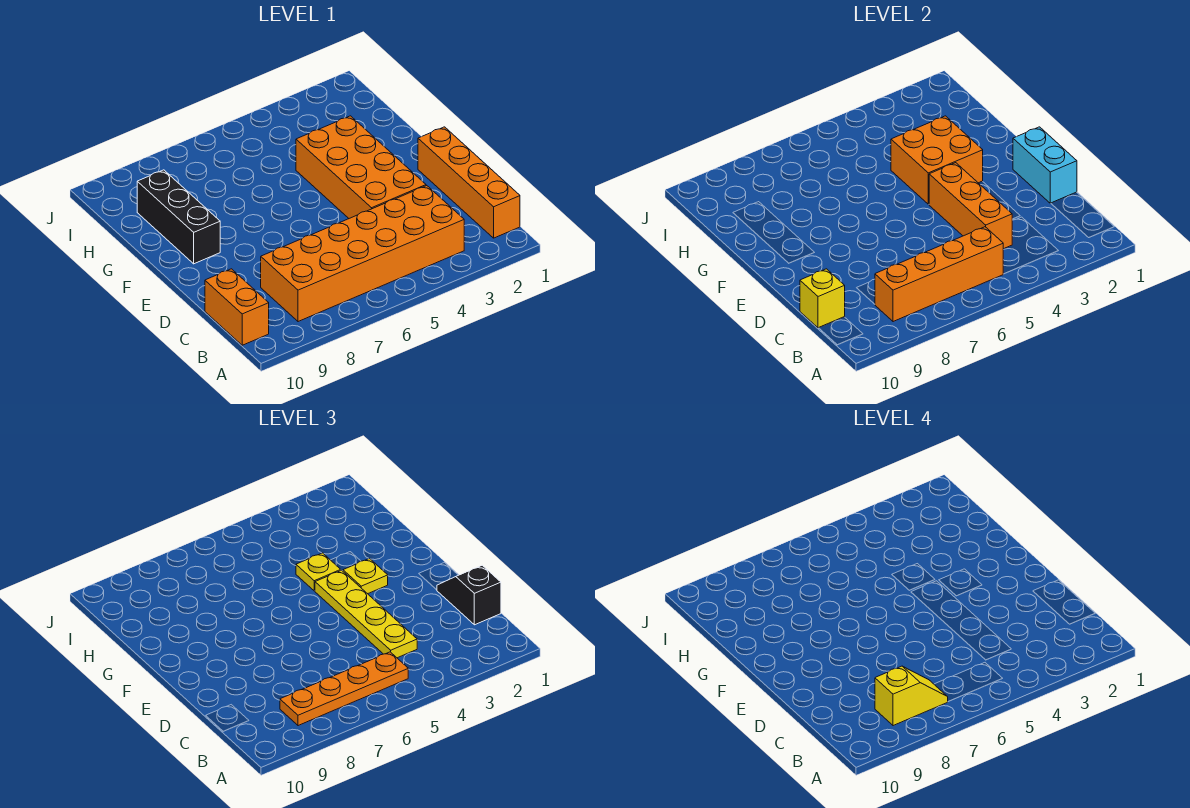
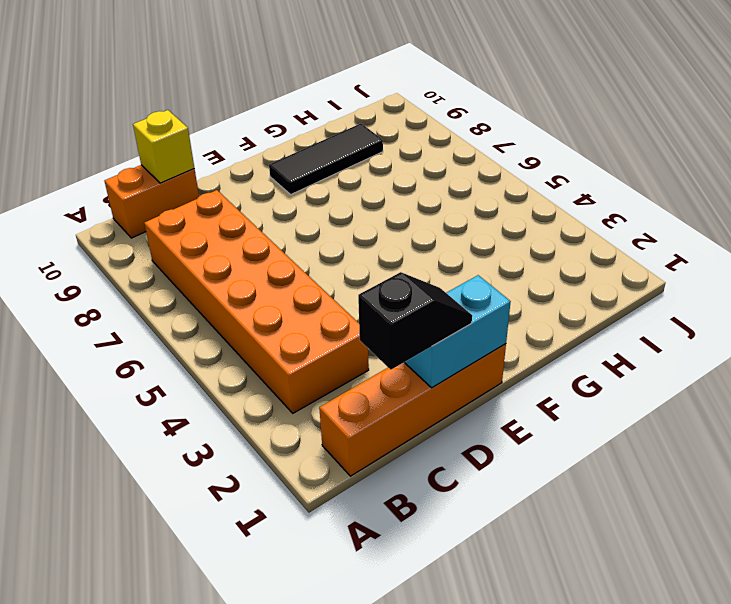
black 1x3 tile [269,124,383,194] -> black 1x3 brick [137,170,220,264]
none -> orange 2x4 brick [296,116,426,218]
none -> orange 1x4 brick [875,227,1003,322]
none -> orange 1x3 brick [929,163,1012,249]

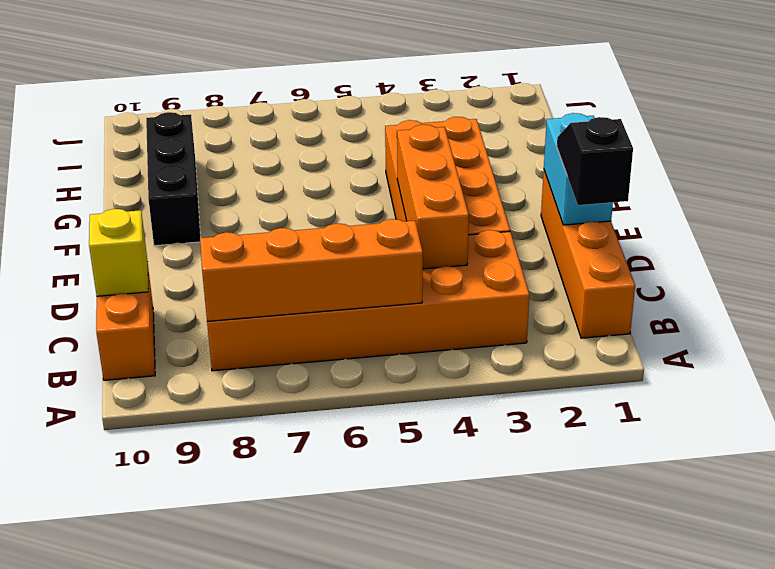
none -> orange 2x2 brick [891,116,983,204]
none -> orange 1x4 plate [280,652,408,726]
none -> yellow 1x4 plate [315,570,417,658]

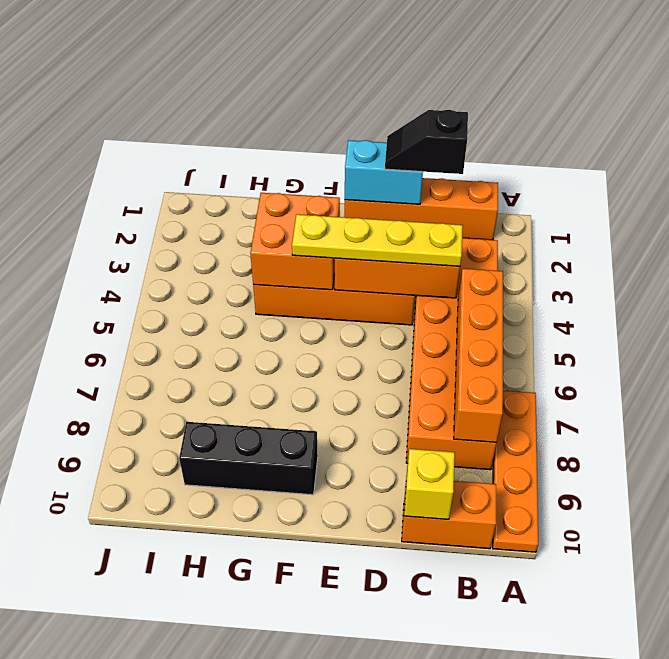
orange 1x4 plate [493,391,538,552] -> orange 1x4 plate moved to [280,652,408,726]
none -> yellow 1x1 plate [343,559,388,594]
none -> yellow 1x1 plate [296,553,341,591]
none -> yellow 1x2 slope [875,666,948,726]

